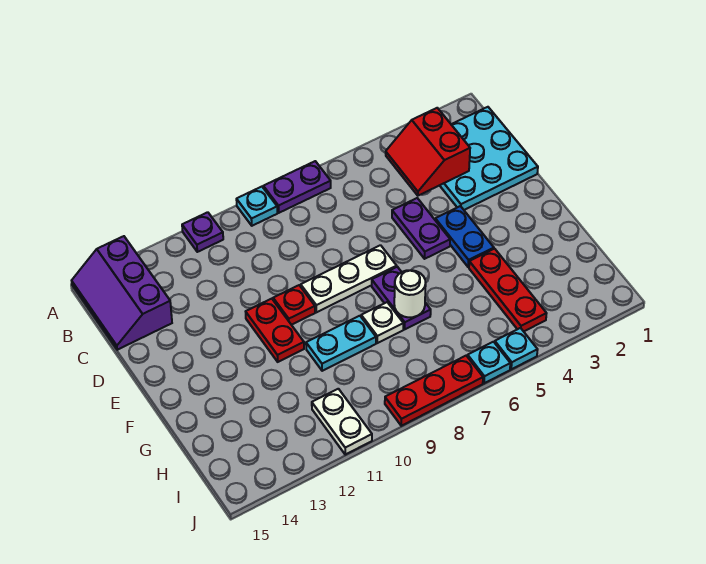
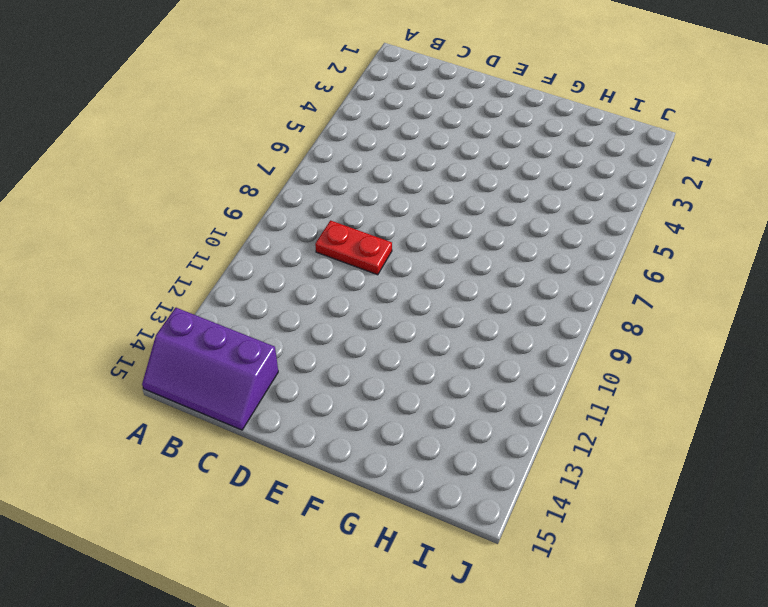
red 1x2 plate [315,220,392,275] -> red 1x2 plate moved to [246,299,304,362]
none -> purple 1x2 plate [263,161,331,213]
none -> cyan 1x1 plate [236,187,277,226]
none -> purple 1x1 plate [182,212,223,252]

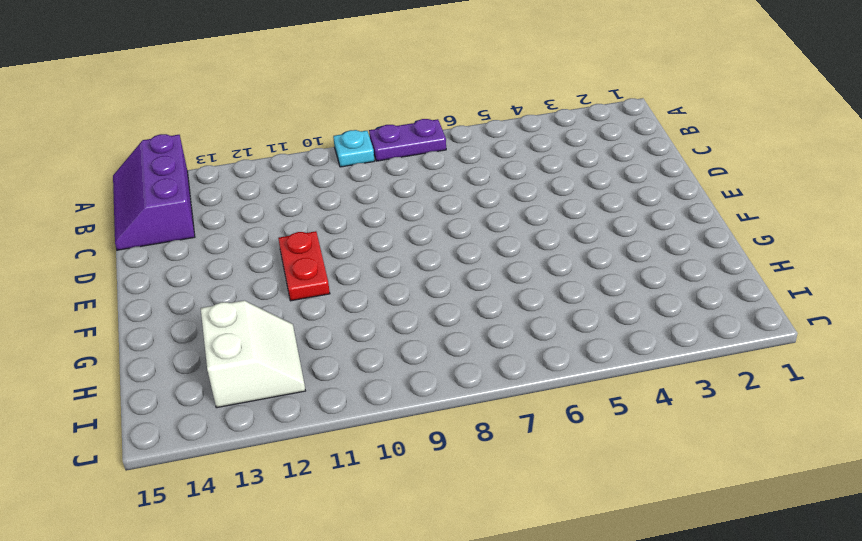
white 2x2 slope [201,301,305,408] -> none
none -> purple 1x1 plate [182,212,223,252]
none -> cyan 3x3 plate [440,107,538,210]
none -> purple 1x2 plate [392,198,450,259]

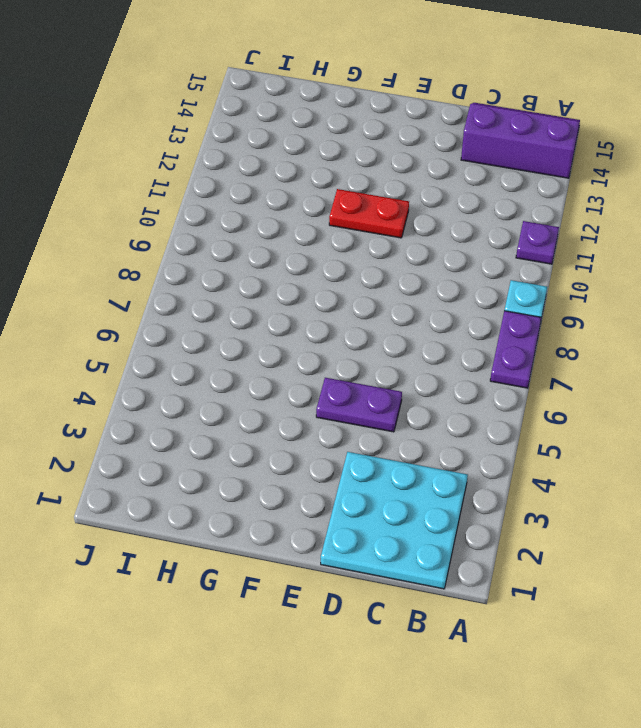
none -> blue 1x2 plate [435,206,494,267]
none -> white 1x3 plate [301,245,397,312]
none -> red 1x1 plate [273,285,315,325]

